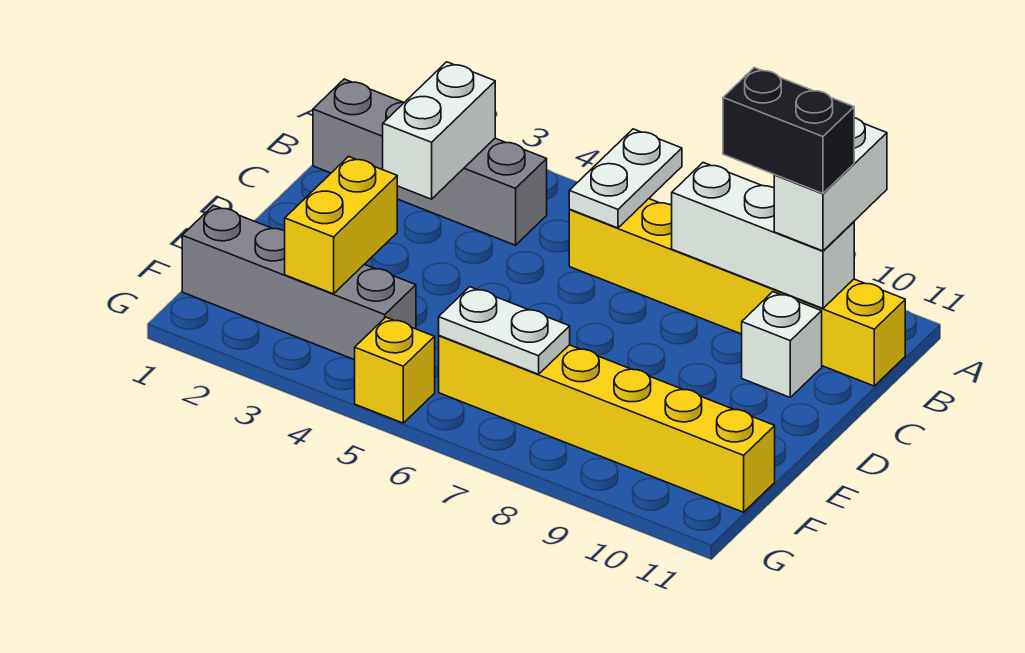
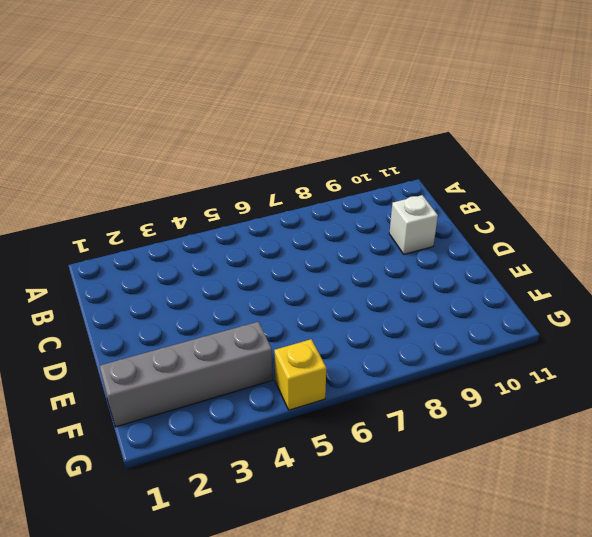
none -> grey 1x4 brick [313,79,547,245]
none -> yellow 1x6 brick [569,199,905,386]
none -> yellow 1x6 brick [439,336,775,512]

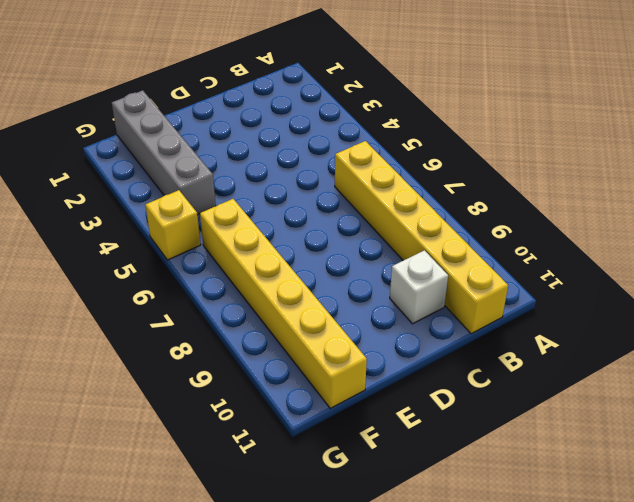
none -> grey 1x4 brick [313,79,547,245]
none -> white 1x2 plate [569,129,682,228]
none -> white 1x2 brick [383,62,495,199]

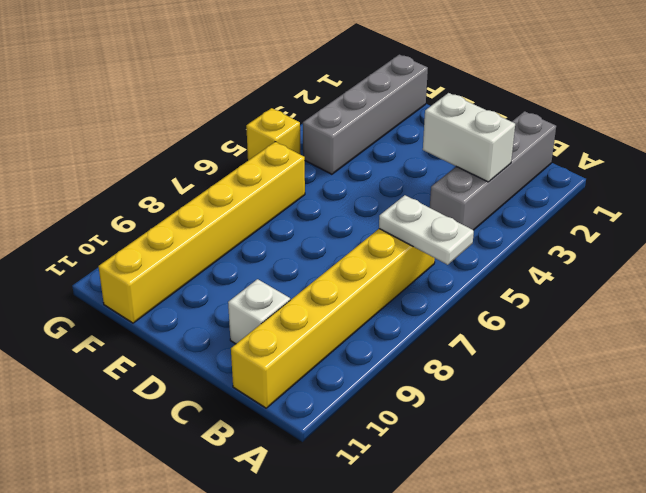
none -> white 1x3 brick [672,163,854,308]
none -> yellow 1x2 brick [285,156,397,294]
none -> white 1x2 plate [439,287,570,374]

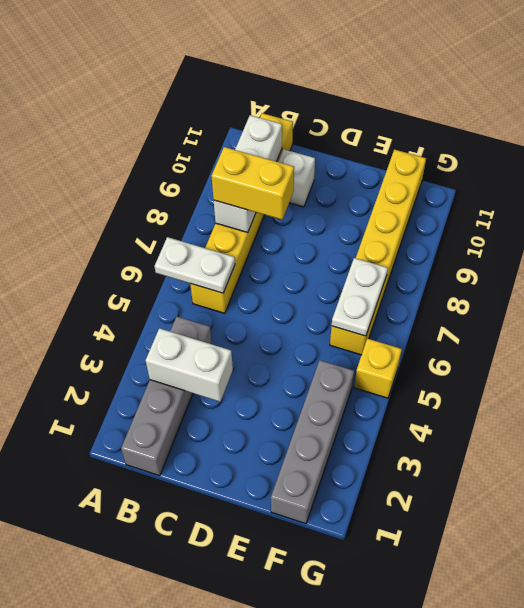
yellow 1x2 brick [212,147,294,220] -> yellow 1x2 brick moved to [285,156,397,294]
none -> white 1x2 brick [774,118,887,251]
none -> black 1x2 brick [723,68,854,193]

